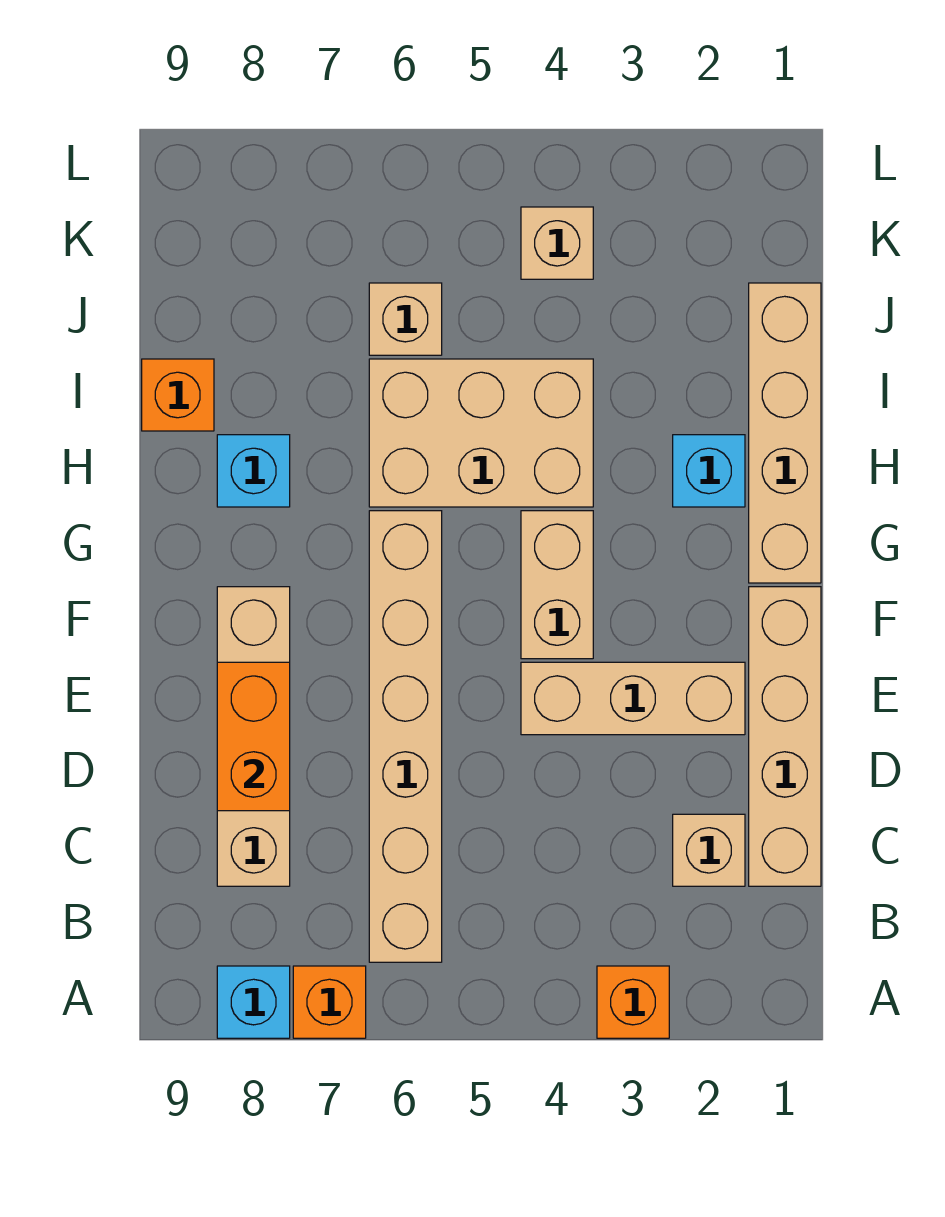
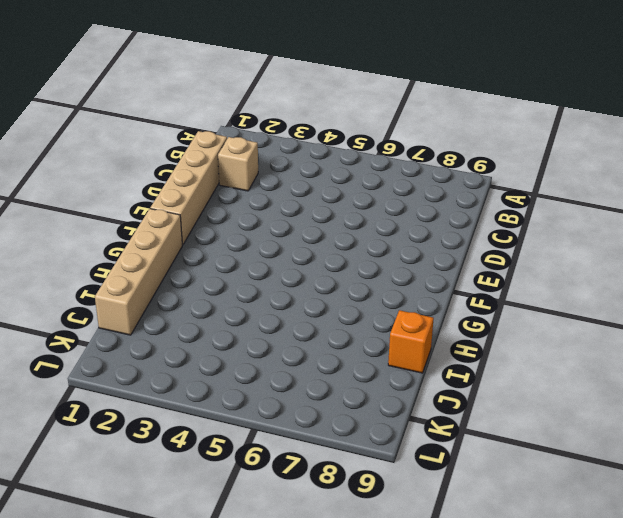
none -> orange 1x1 brick [597,966,669,1038]
none -> orange 1x1 brick [293,966,366,1038]
none -> cyan 1x1 brick [217,966,290,1038]

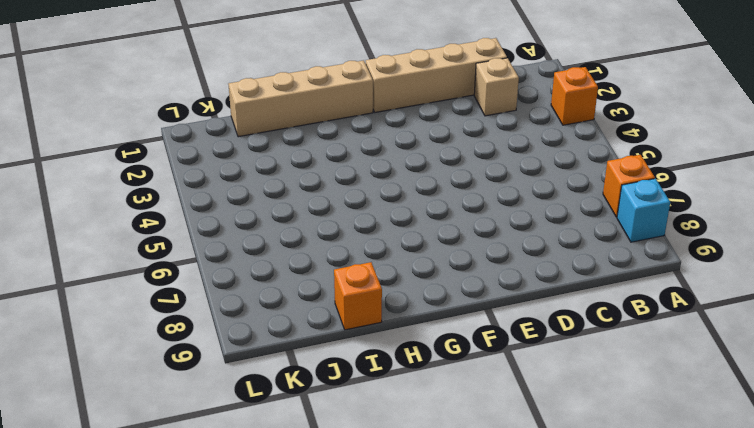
none -> tan 1x6 brick [369,511,442,962]
none -> tan 1x4 brick [217,587,290,886]
none -> tan 1x3 brick [521,662,745,735]

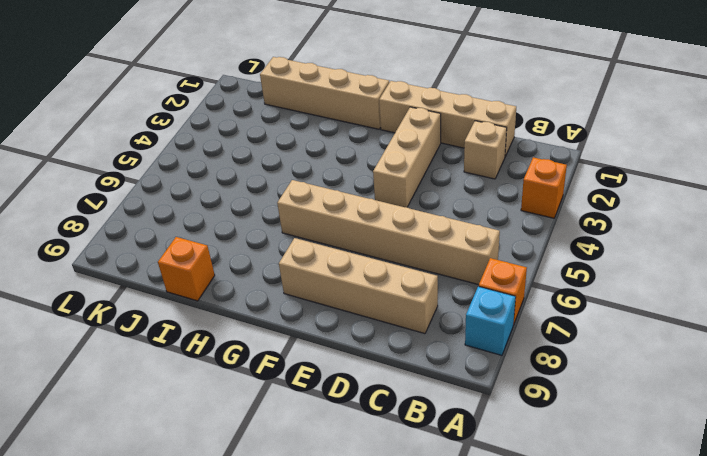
none -> tan 1x2 brick [521,511,593,659]
none -> cyan 1x1 brick [673,435,745,507]
none -> tan 2x3 brick [369,359,593,507]

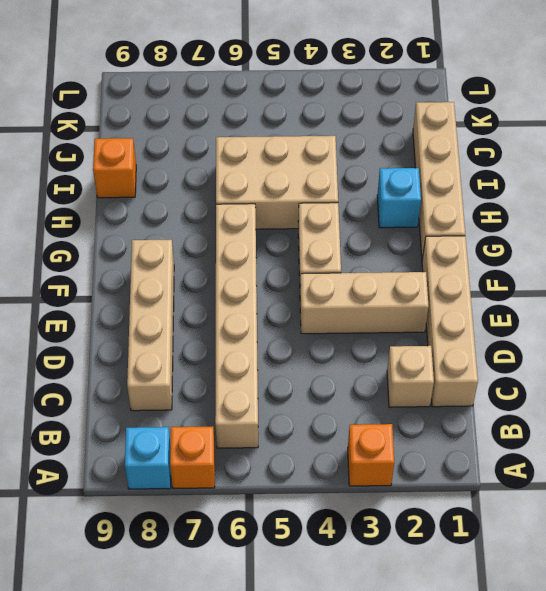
none -> cyan 1x1 brick [217,435,290,507]
none -> tan 1x1 brick [369,283,442,355]
none -> tan 1x1 brick [521,207,593,279]

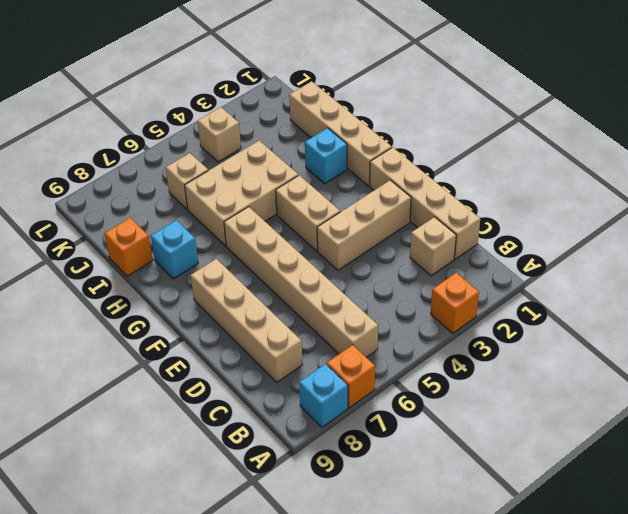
none -> orange 1x2 brick [217,662,290,811]

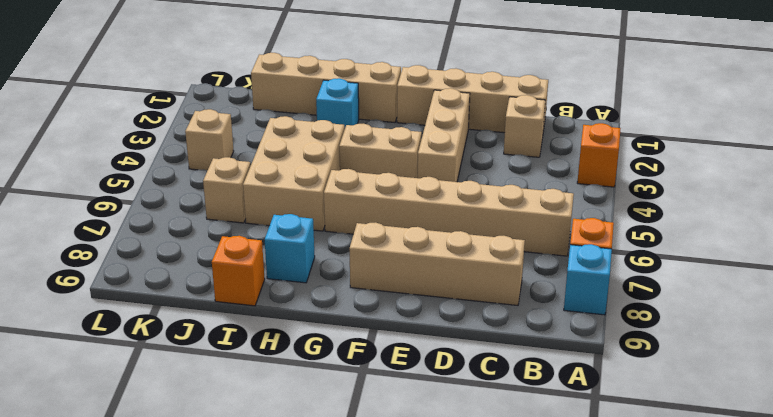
none -> orange 1x2 brick [217,662,290,811]

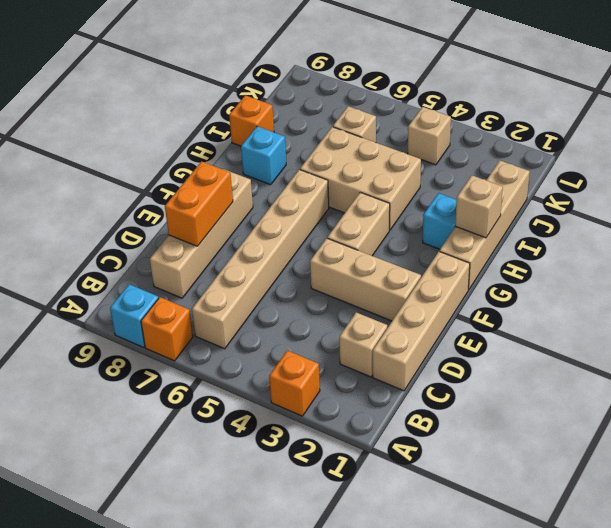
tan 1x1 brick [455,176,503,238] -> none

